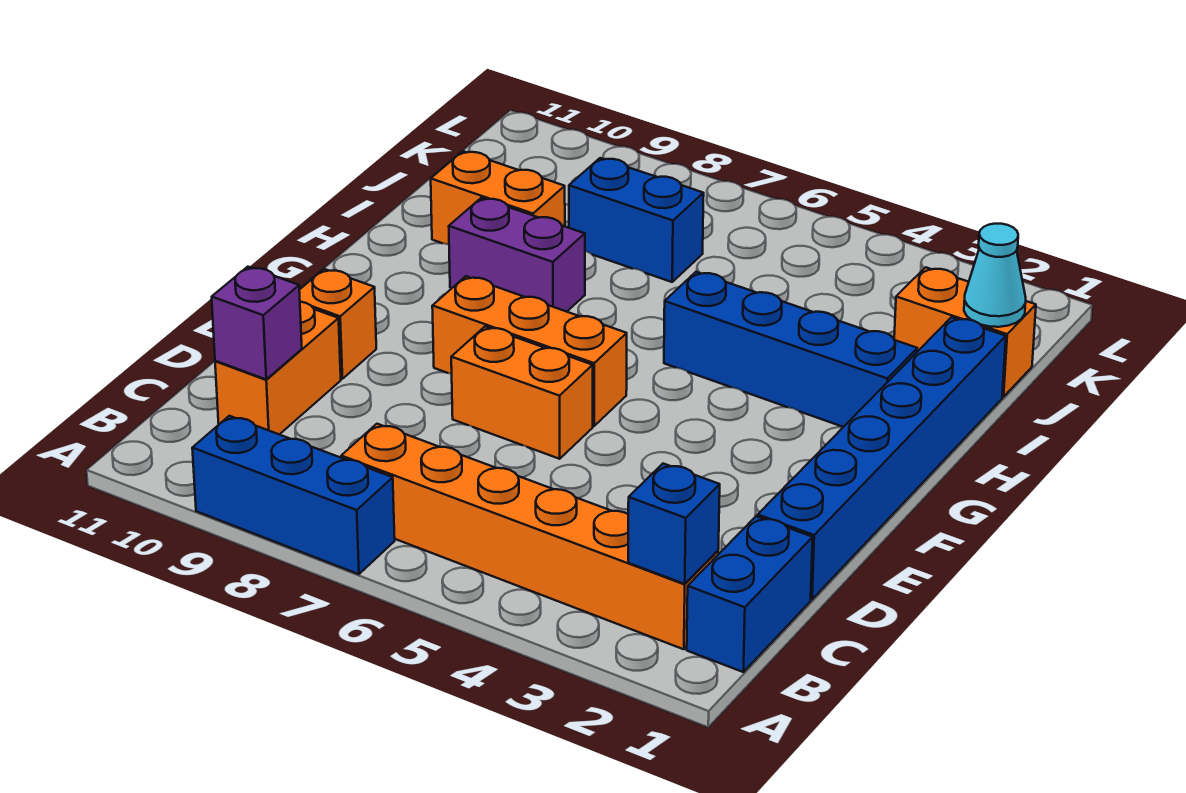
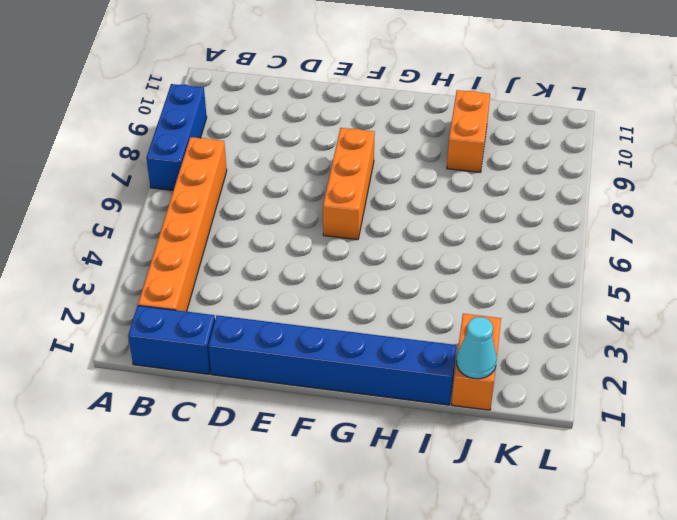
none -> orange 1x2 brick [215,302,341,435]
none -> orange 1x2 brick [451,327,593,459]
none -> orange 1x1 brick [299,269,376,379]

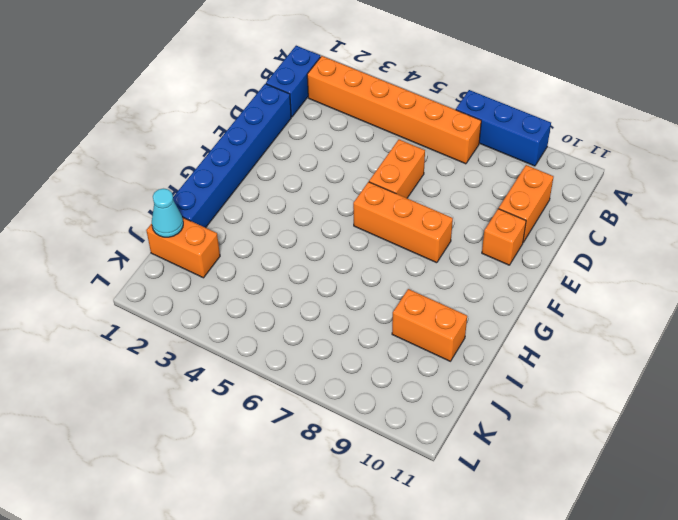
orange 1x2 brick [369,139,425,198] -> orange 1x2 brick turned to [451,327,593,459]
none -> blue 1x4 brick [664,272,917,427]
none -> purple 1x2 brick [449,198,585,312]
none -> blue 1x2 brick [569,158,704,282]

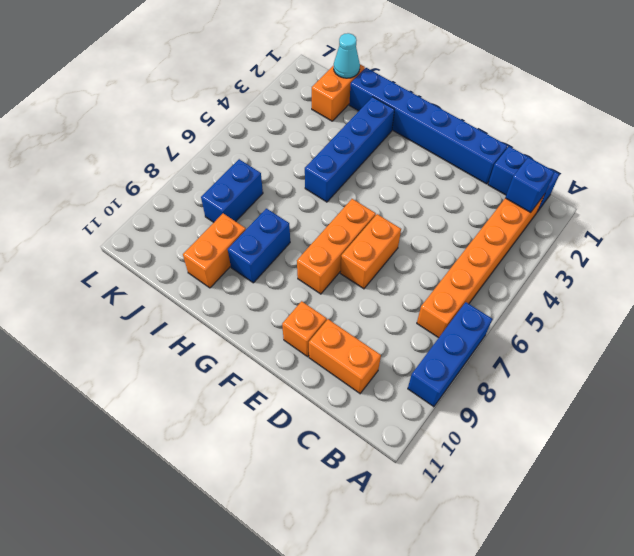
blue 1x2 brick [228,208,290,283] -> purple 1x2 brick [449,198,585,312]
none -> purple 1x1 brick [212,267,302,379]

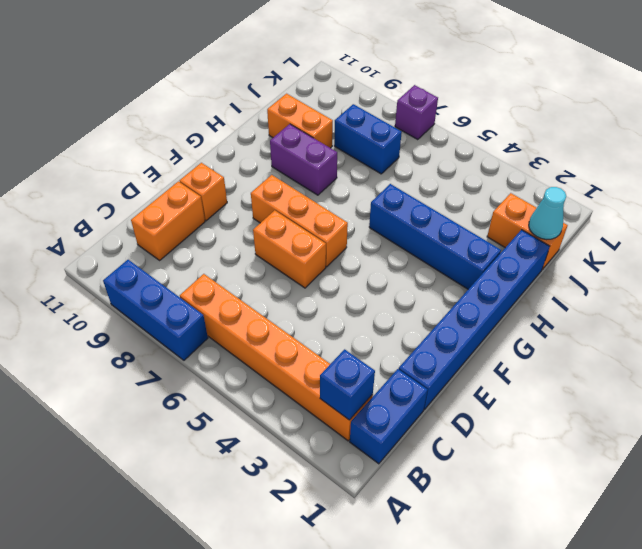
purple 1x1 brick [395,85,438,140] -> purple 1x1 brick moved to [212,267,302,379]

